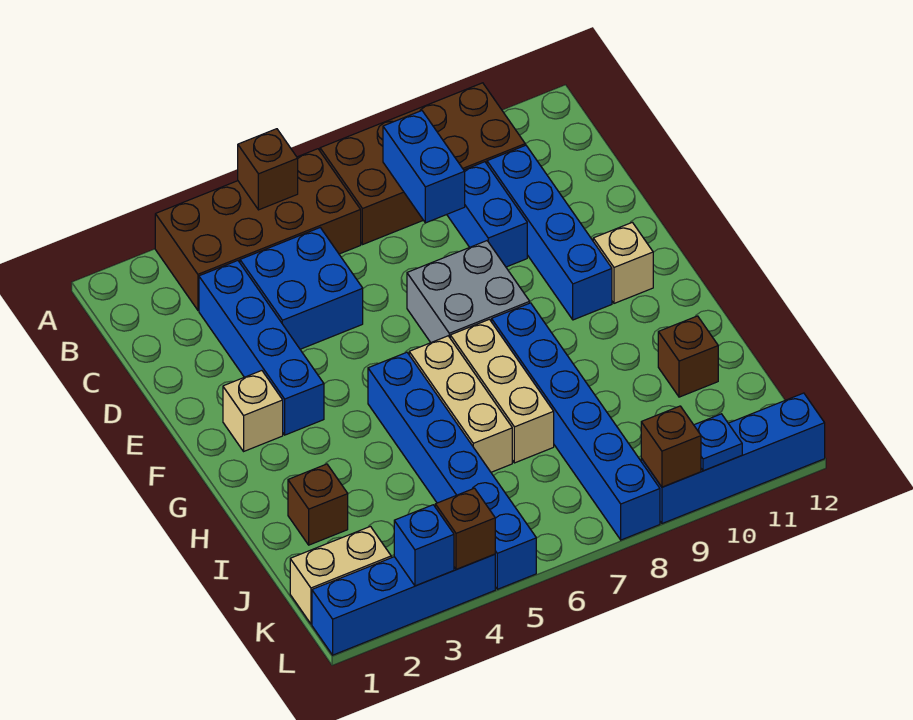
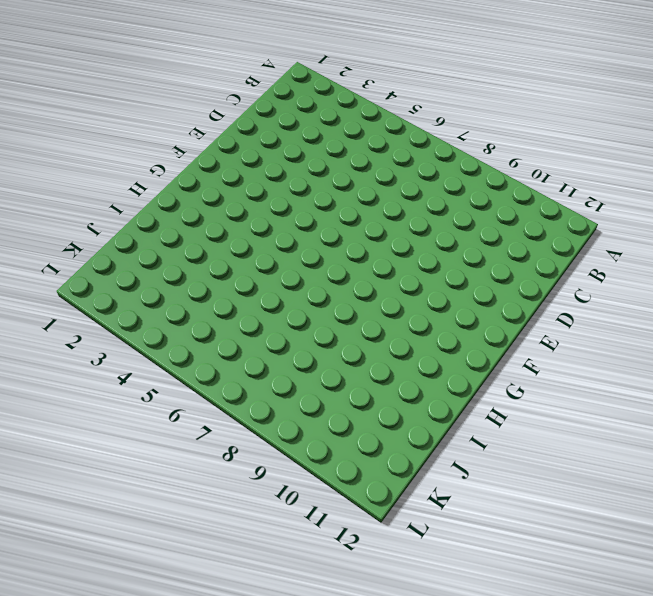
none -> brown 2x4 brick [155,149,361,310]
none -> brown 2x4 brick [320,83,525,245]
none -> blue 1x4 brick [199,261,324,435]

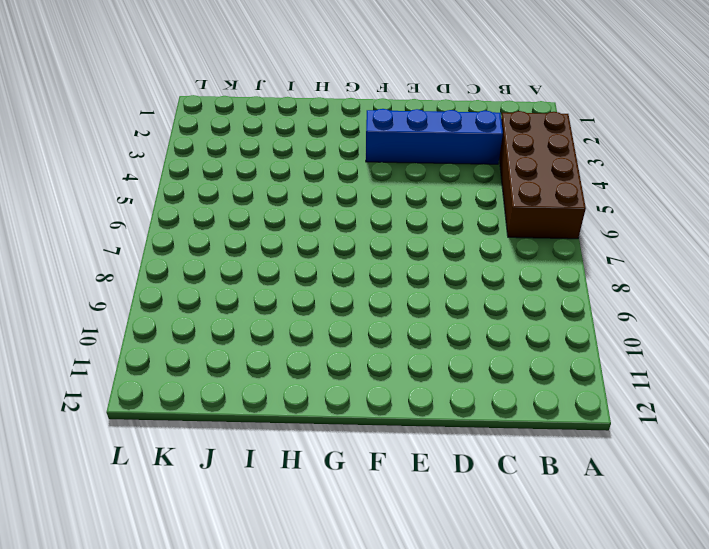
none -> brown 2x4 brick [320,83,525,245]
none -> blue 2x2 brick [240,228,363,349]
none -> blue 1x2 brick [447,162,527,267]

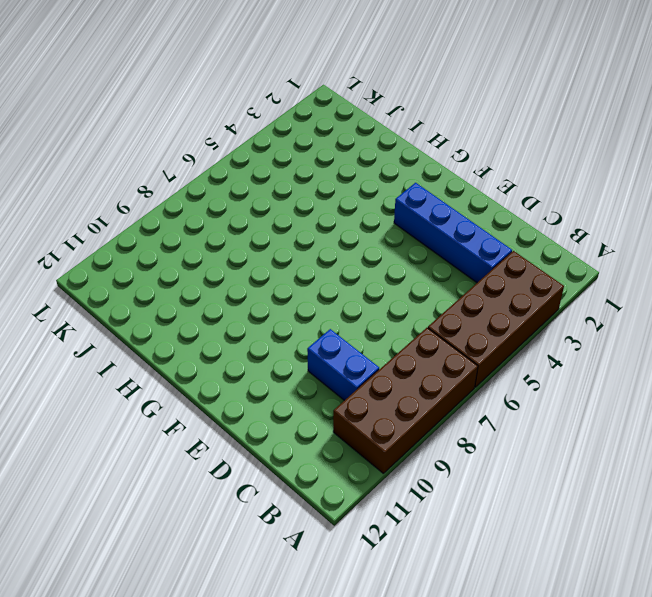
none -> blue 2x2 brick [240,228,363,349]
none -> blue 1x4 brick [487,145,612,320]
none -> grey 2x2 brick [407,241,530,342]

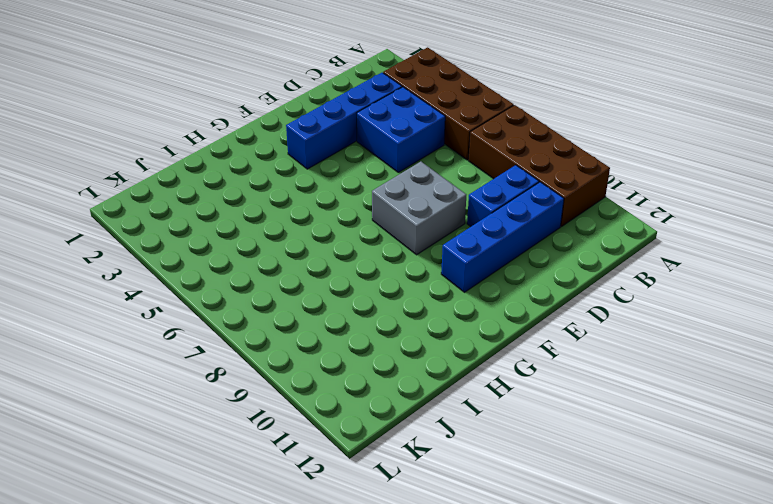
none -> tan 1x1 brick [223,371,283,451]
none -> tan 1x1 brick [593,222,653,303]
none -> blue 1x6 brick [368,352,536,589]

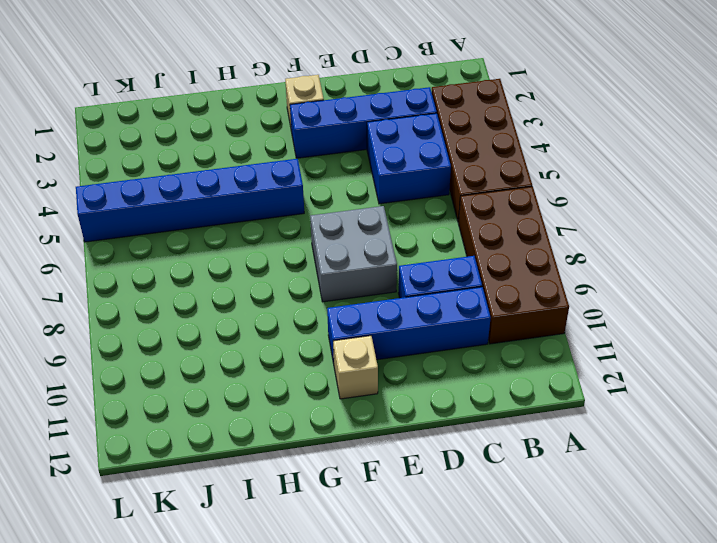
none -> tan 1x3 brick [409,336,512,472]
none -> tan 1x3 brick [450,319,554,463]
none -> blue 1x6 brick [492,303,660,540]

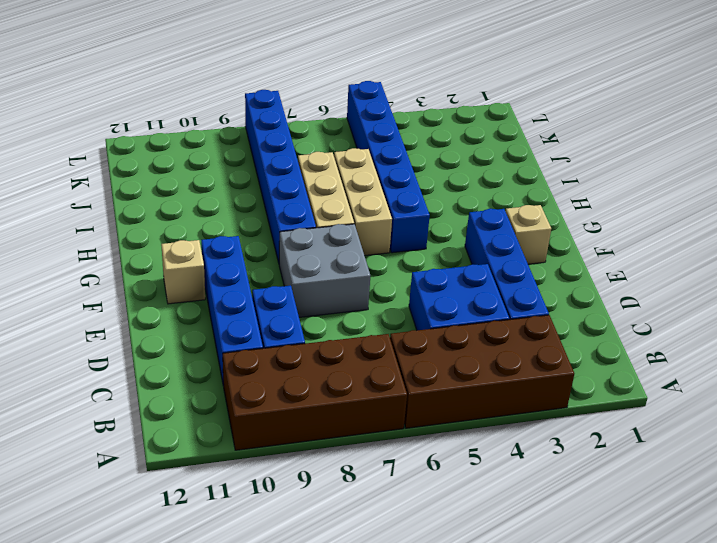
none -> brown 1x1 brick [288,464,348,545]
none -> brown 1x1 brick [658,316,718,397]
none -> tan 1x2 brick [290,526,391,624]

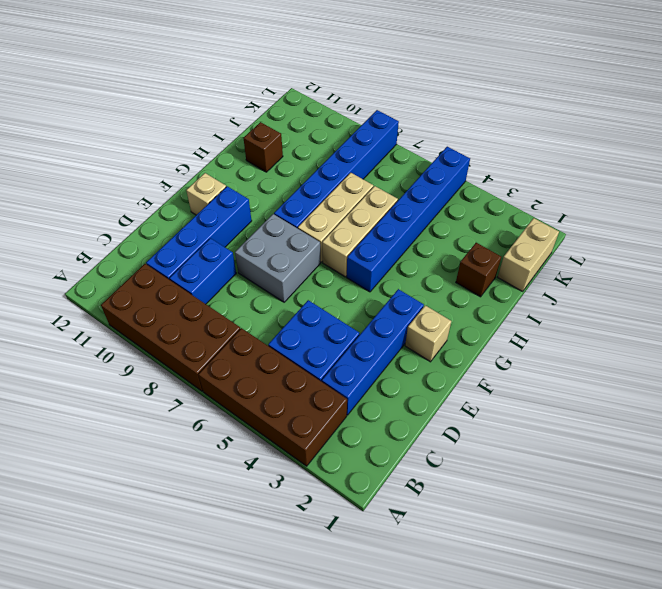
tan 1x2 brick [498,218,559,291] -> tan 1x2 brick turned to [290,526,391,624]
none -> blue 1x4 brick [312,554,495,655]
none -> blue 1x4 brick [641,393,825,524]
none -> brown 1x1 brick [238,129,298,210]

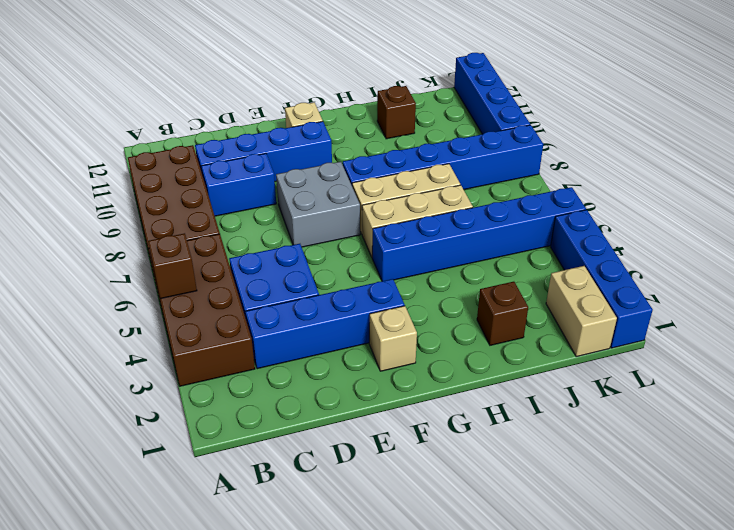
none -> blue 1x2 brick [383,111,465,223]
none -> blue 1x1 brick [394,505,454,586]
none -> brown 1x1 brick [435,488,495,570]

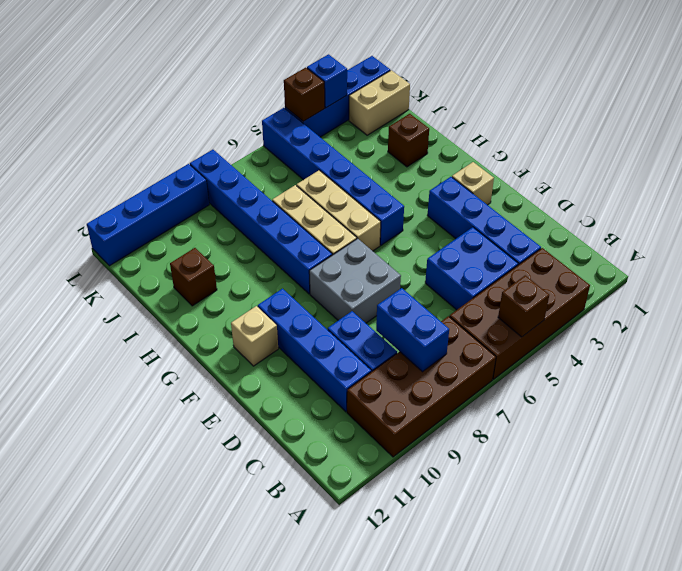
none -> brown 1x1 brick [641,406,701,487]
none -> blue 1x1 plate [694,414,742,471]

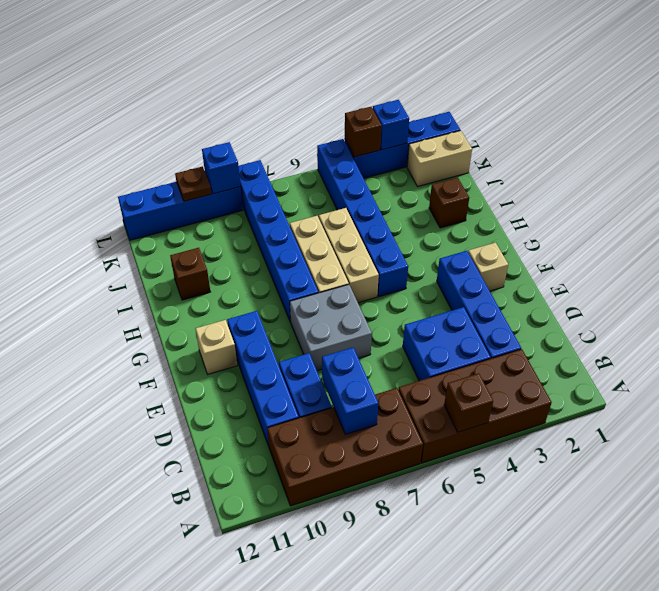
blue 1x1 brick [202,142,240,194] -> brown 1x1 brick [641,406,701,487]
brown 1x1 plate [175,167,211,201] -> blue 1x1 plate [694,414,742,471]

